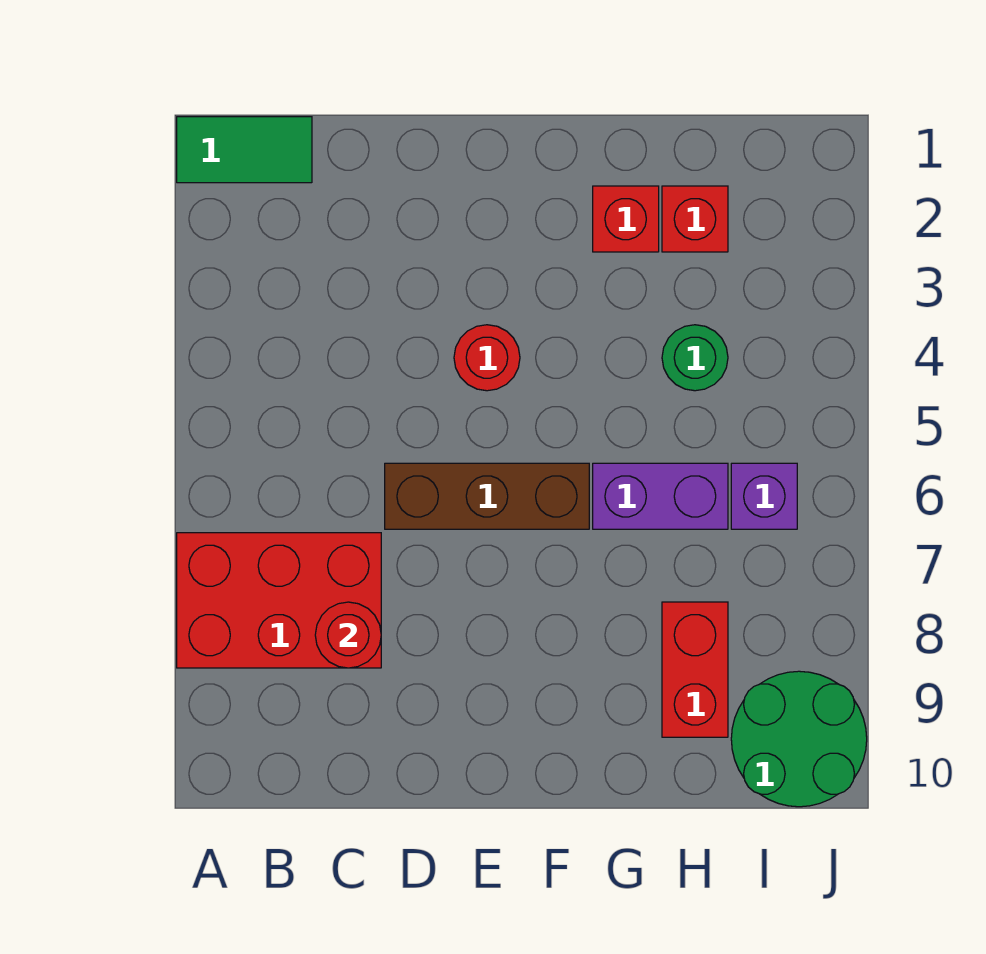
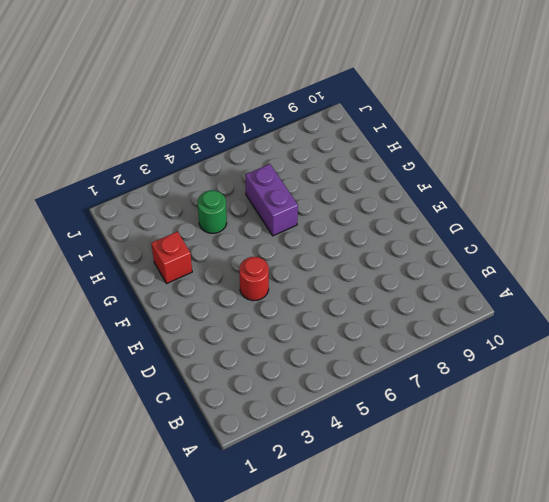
none -> green 1x2 tile [177,117,312,183]
none -> red 2x3 brick [177,533,381,668]
none -> brown 1x3 brick [385,463,589,529]

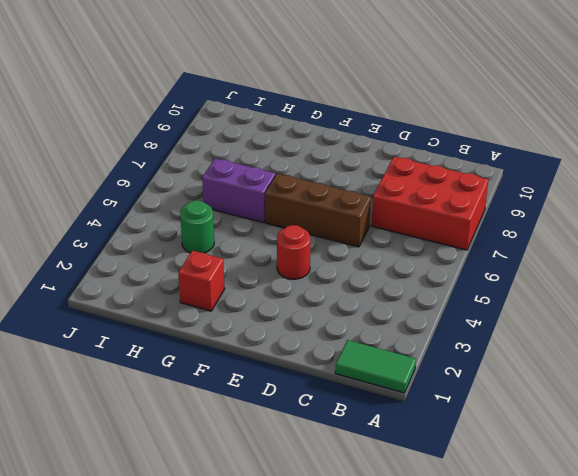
none -> red 1x1 brick [662,186,728,252]
none -> red 1x2 brick [662,602,728,737]
none -> purple 1x1 brick [731,463,797,529]

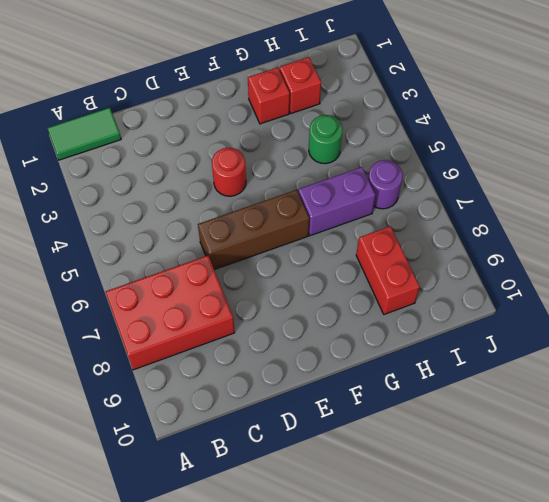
purple 1x1 round brick [368,160,403,209] -> purple 1x1 brick [731,463,797,529]
none -> green 2x2 round brick [731,671,867,807]
none -> red 1x1 round brick [315,602,381,668]

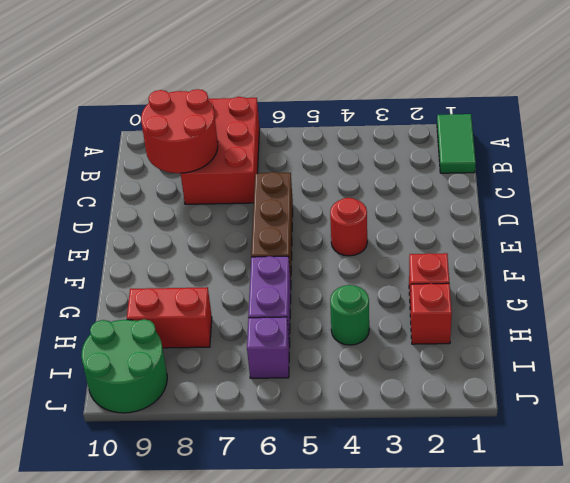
red 2x2 round brick [141,89,218,173] -> red 1x1 round brick [315,602,381,668]

